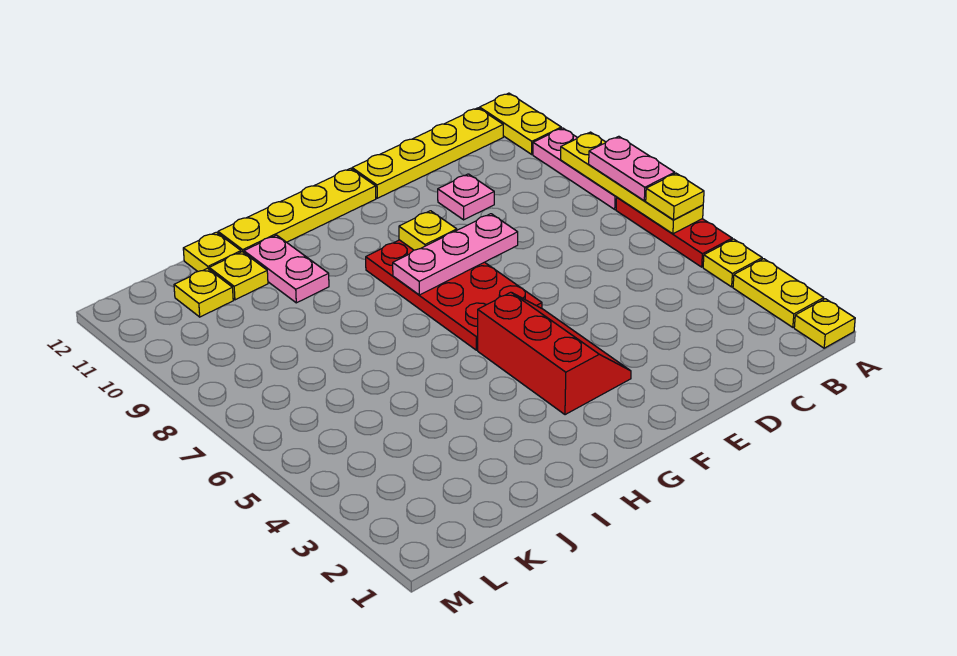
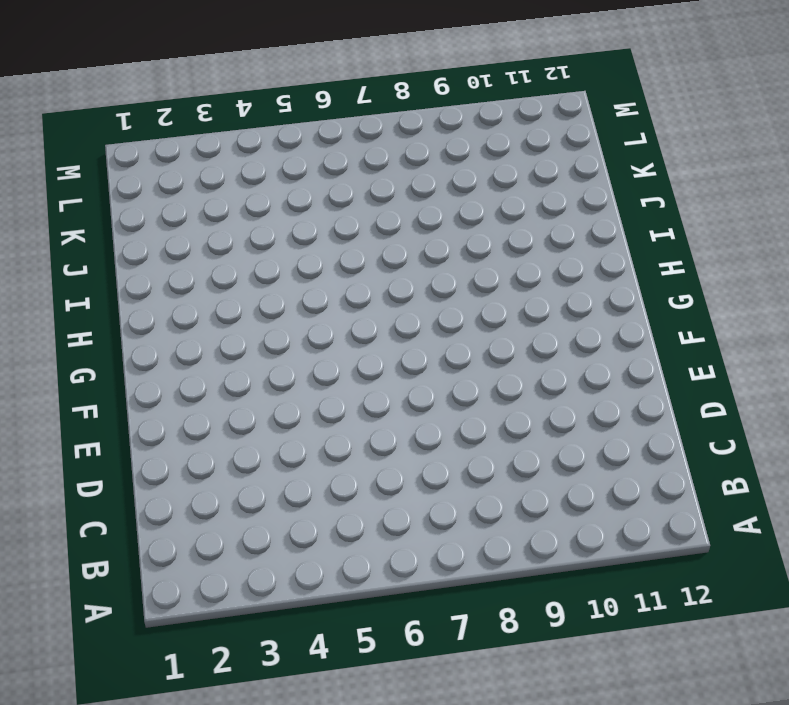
none -> yellow 1x1 plate [794,299,855,348]
none -> yellow 1x2 plate [733,259,824,327]
none -> yellow 1x1 plate [703,239,762,287]

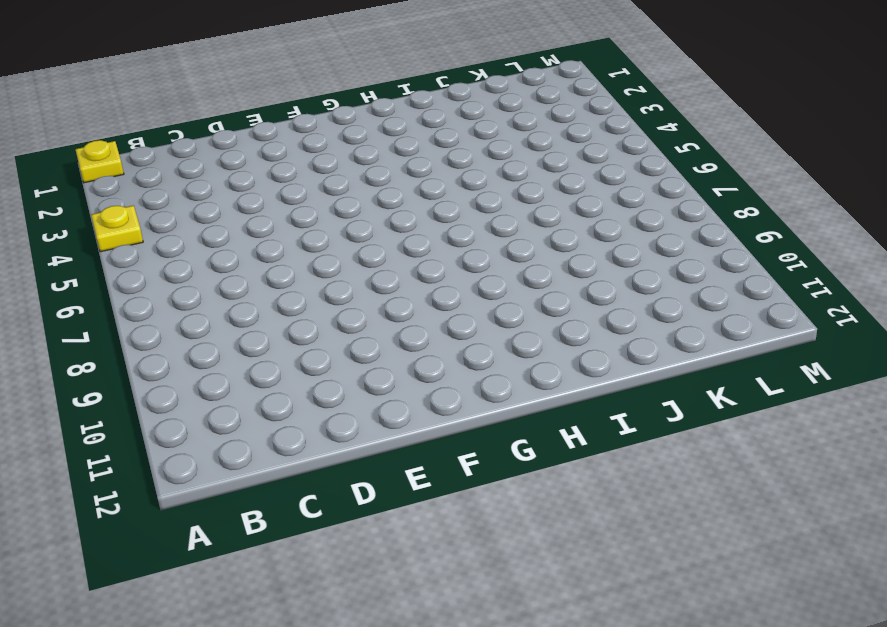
none -> yellow 1x2 plate [733,259,824,327]
none -> red 1x3 plate [616,197,732,267]
none -> pink 1x3 plate [533,128,617,209]

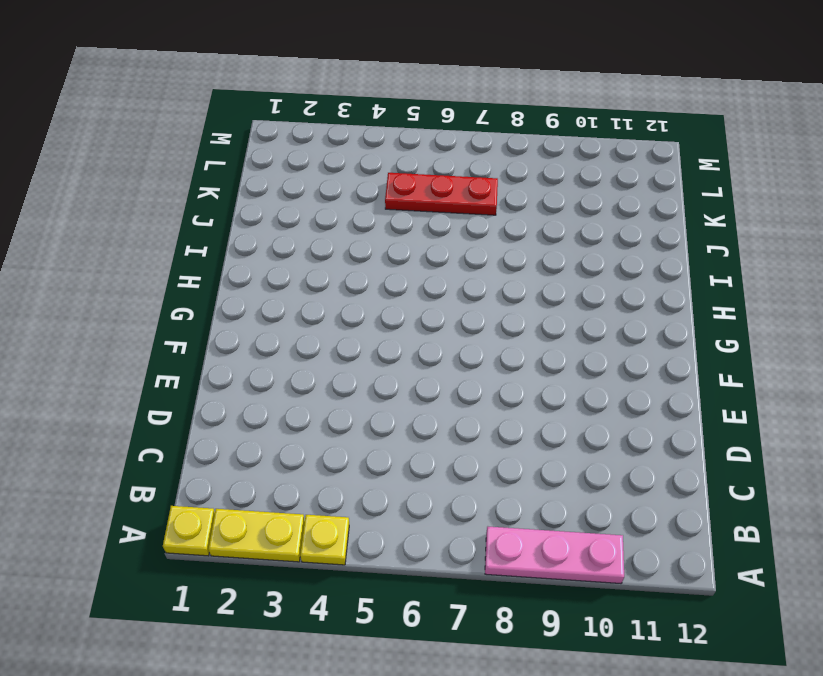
red 1x3 plate [385,173,498,215] -> red 1x3 plate moved to [616,197,732,267]
none -> yellow 1x2 plate [480,93,561,154]
none -> yellow 1x4 plate [352,108,503,198]
none -> pink 1x1 plate [438,174,494,220]

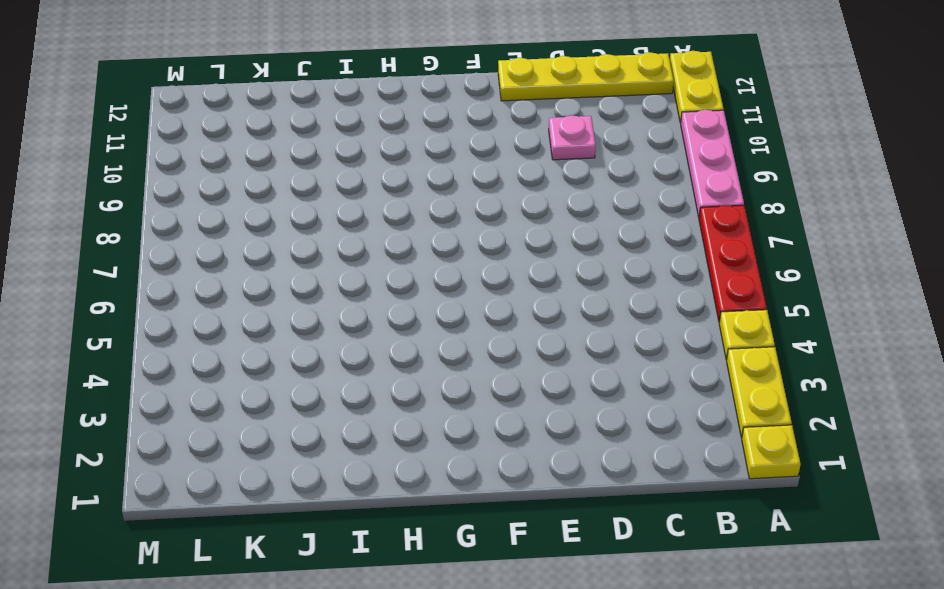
none -> red 2x3 slope [478,292,631,415]
none -> red 2x4 plate [366,240,542,350]
none -> yellow 1x4 plate [218,169,376,252]

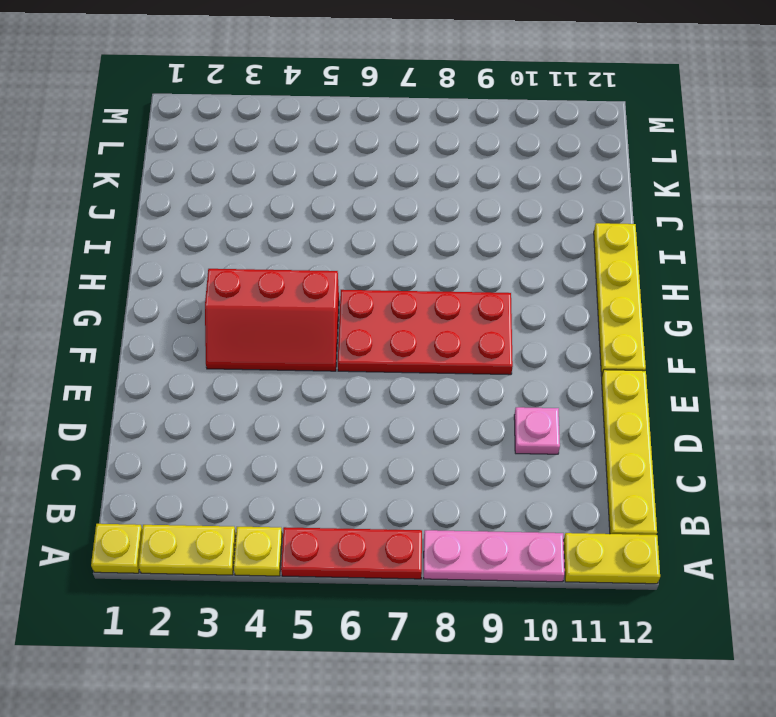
none -> pink 1x2 plate [244,235,329,303]
none -> yellow 1x1 plate [209,252,268,300]
none -> yellow 1x1 plate [183,232,241,271]

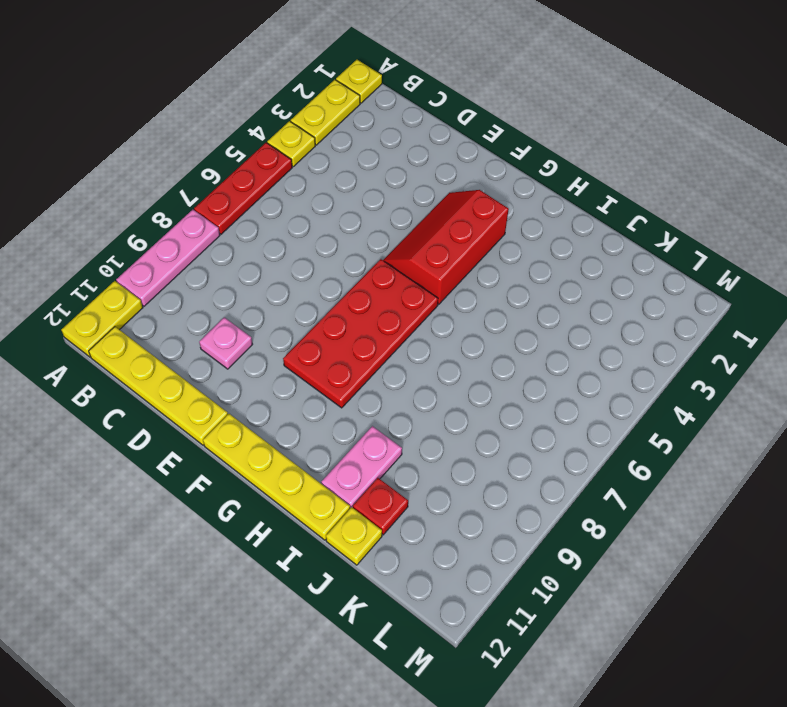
red 1x1 plate [353,478,408,535] -> yellow 1x1 plate [209,252,268,300]
none -> yellow 1x1 plate [174,268,233,317]
none -> yellow 1x4 plate [561,132,703,234]
none -> pink 1x3 plate [393,214,518,295]

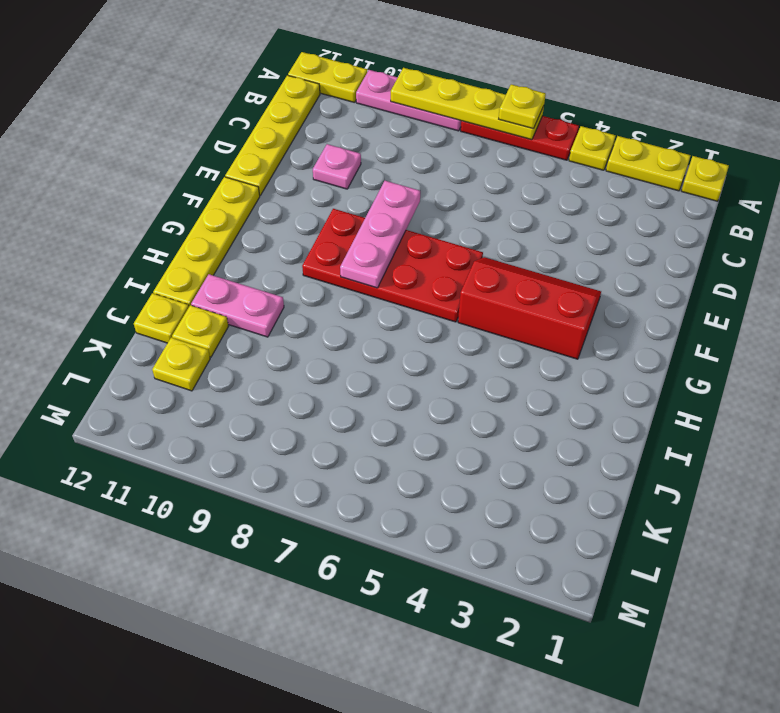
none -> yellow 1x1 plate [399,211,457,250]
none -> pink 1x2 plate [589,136,675,201]

